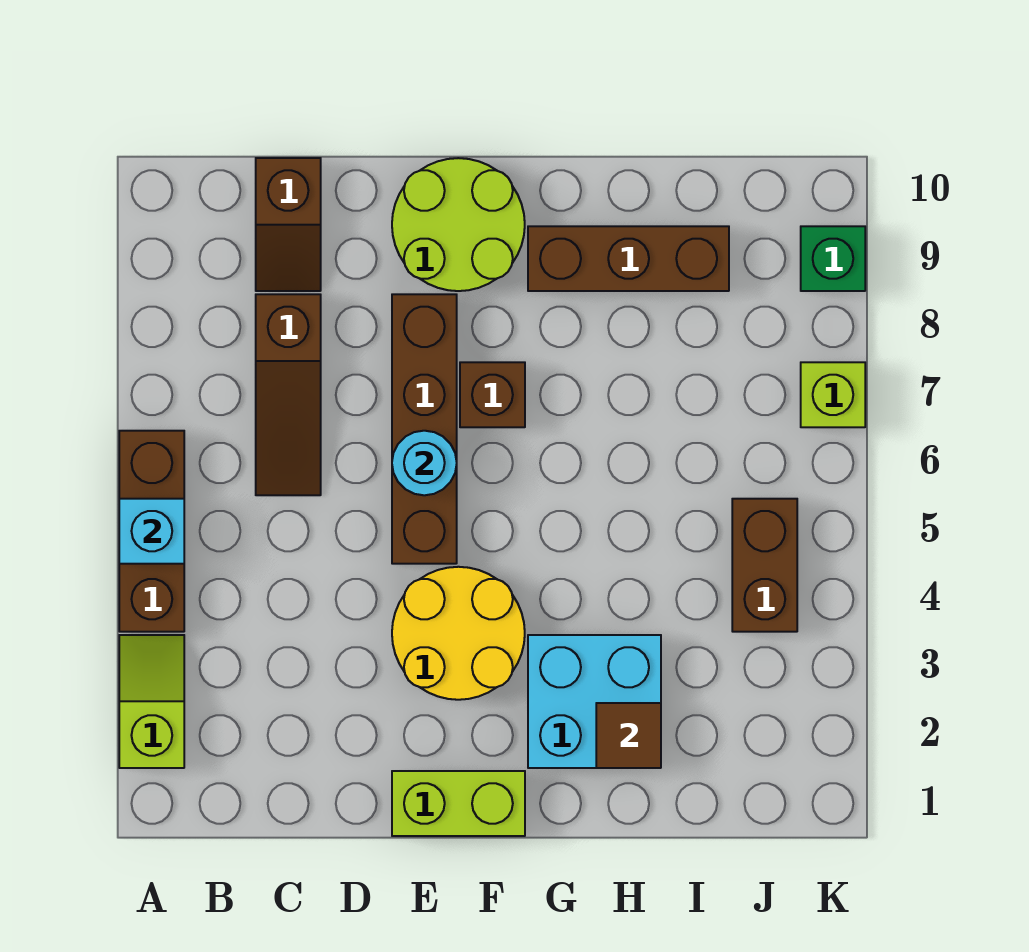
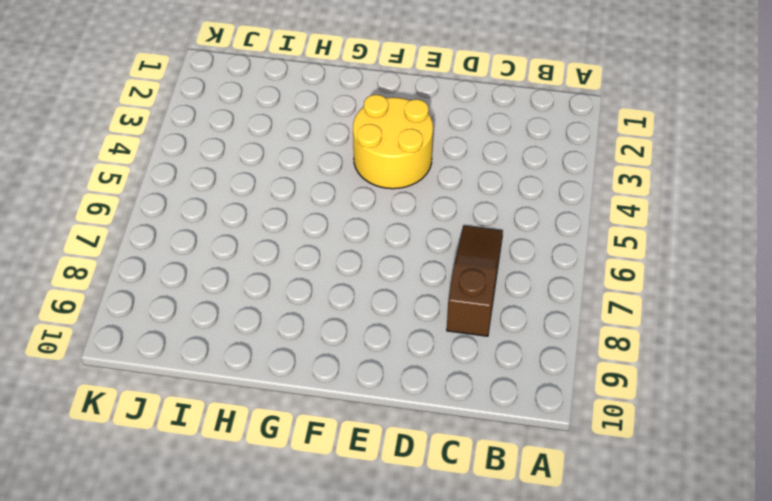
none -> lime 1x2 slope [119,635,184,768]
none -> brown 1x3 brick [119,431,184,632]
none -> brown 1x2 slope [256,158,321,291]

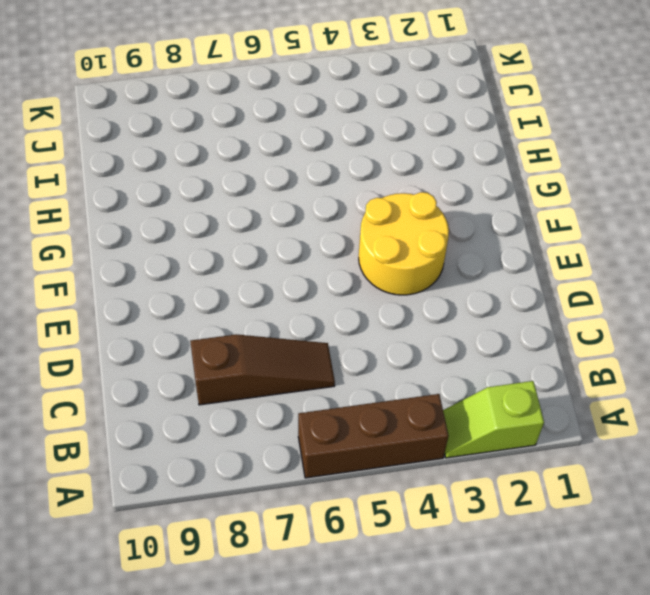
none -> brown 1x2 slope [256,158,321,291]
none -> lime 1x2 brick [392,771,525,836]
none -> brown 1x4 brick [392,294,457,564]

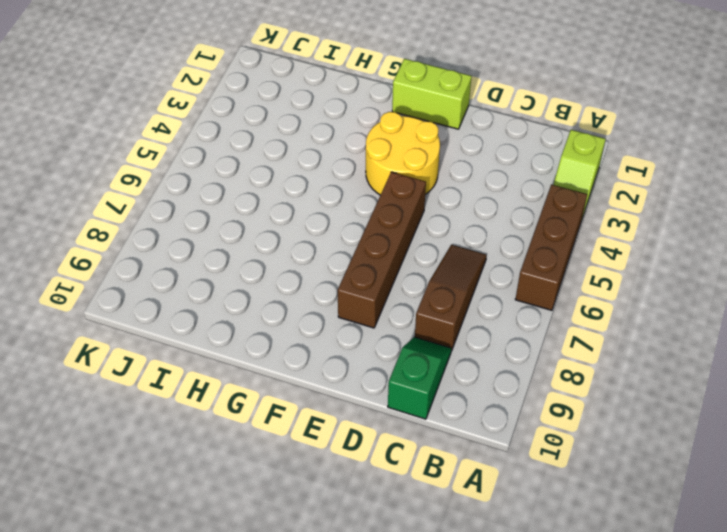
green 1x2 slope [388,337,451,419] -> brown 1x2 slope [256,158,321,291]
none -> lime 2x2 round brick [392,158,525,291]
none -> brown 1x1 brick [460,362,525,427]
none -> cyan 2x2 brick [528,635,661,768]

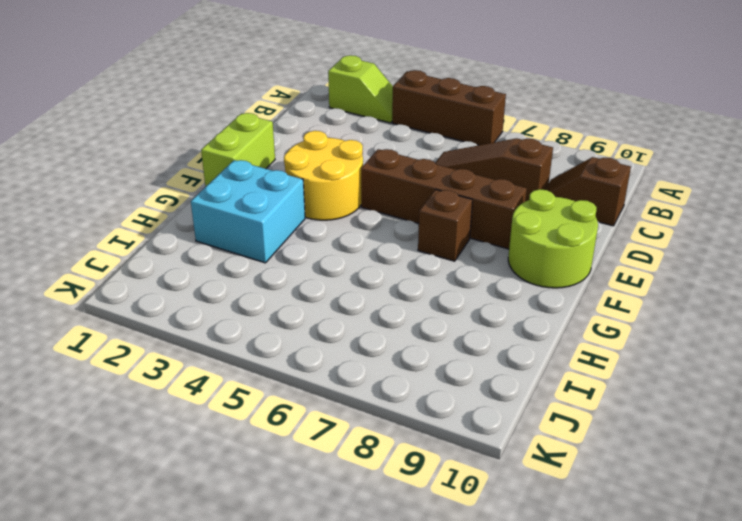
none -> brown 1x3 brick [528,226,729,291]
none -> brown 1x2 brick [732,499,797,632]
none -> lime 1x1 brick [801,362,865,427]

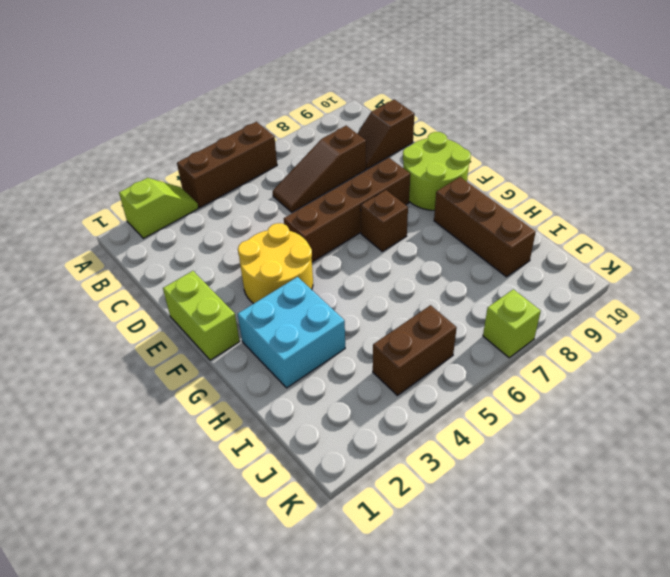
none -> green 1x1 brick [801,226,865,291]
none -> cyan 1x1 brick [119,499,184,564]
none -> cyan 1x1 round brick [392,431,457,495]

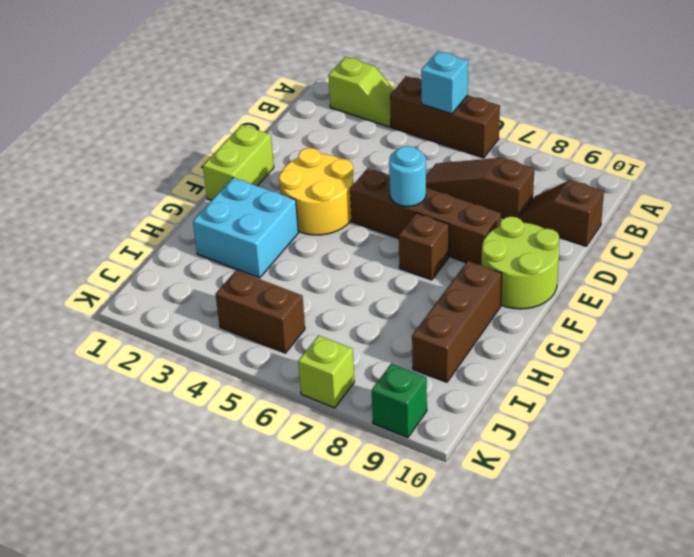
none -> brown 1x1 tile [596,703,661,768]

